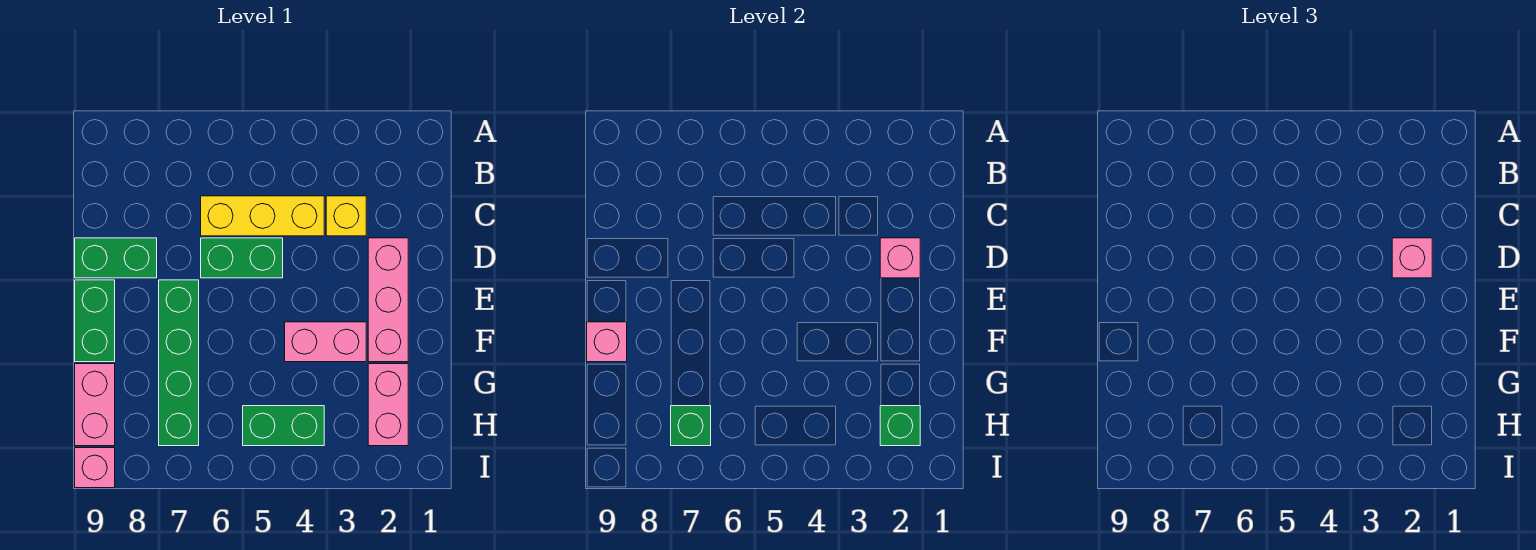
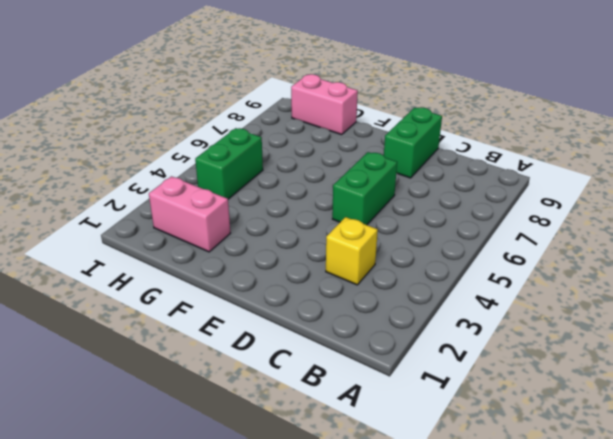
none -> yellow 1x3 brick [201,196,324,236]
none -> pink 1x3 brick [368,238,408,362]
none -> green 1x4 brick [159,280,199,446]

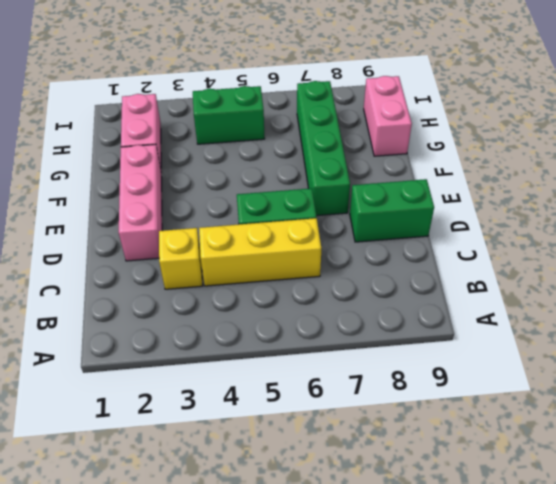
none -> green 1x2 brick [75,280,115,362]
none -> pink 1x2 brick [285,322,366,362]
none -> pink 1x1 brick [75,448,115,488]

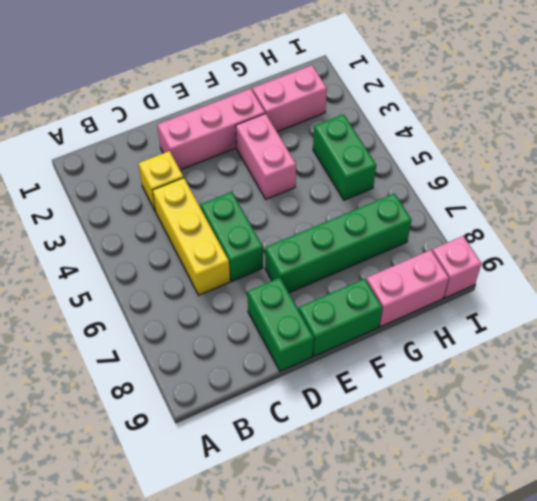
none -> pink 1x1 brick [880,238,920,278]
none -> pink 1x1 brick [587,322,627,362]
none -> green 1x1 brick [880,406,920,446]

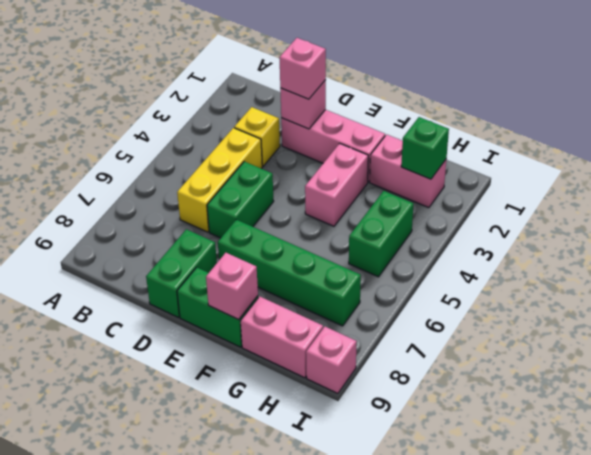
none -> green 1x1 brick [671,406,711,446]

